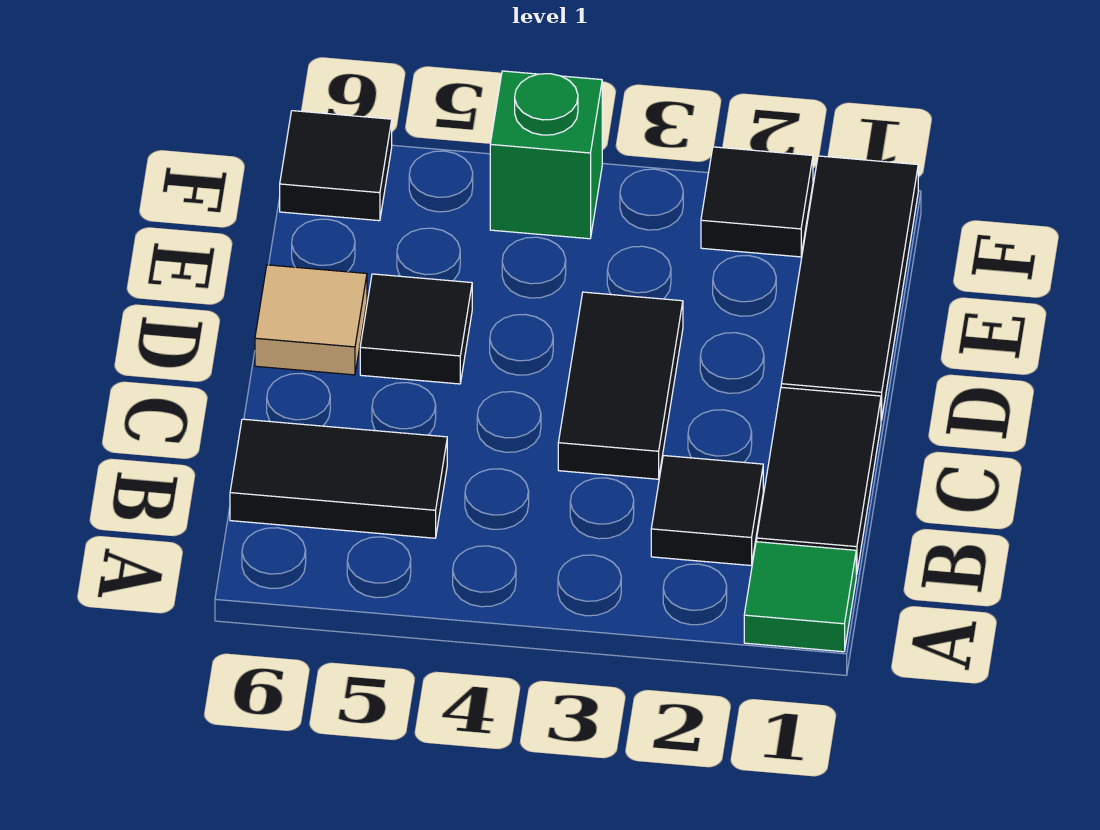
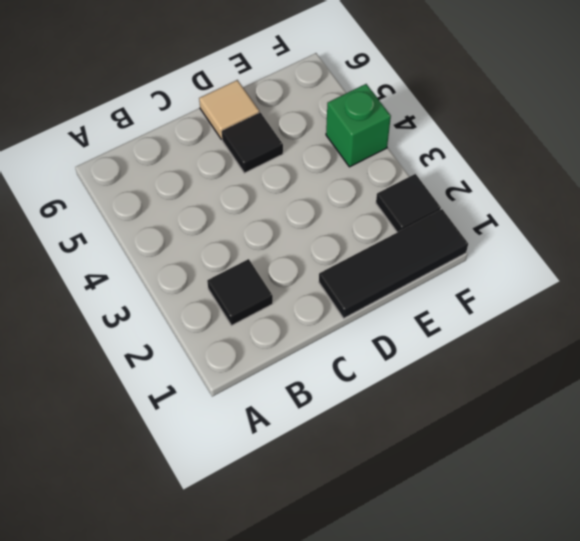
none -> green 1x1 tile [744,542,856,652]
none -> black 1x2 tile [757,387,881,575]

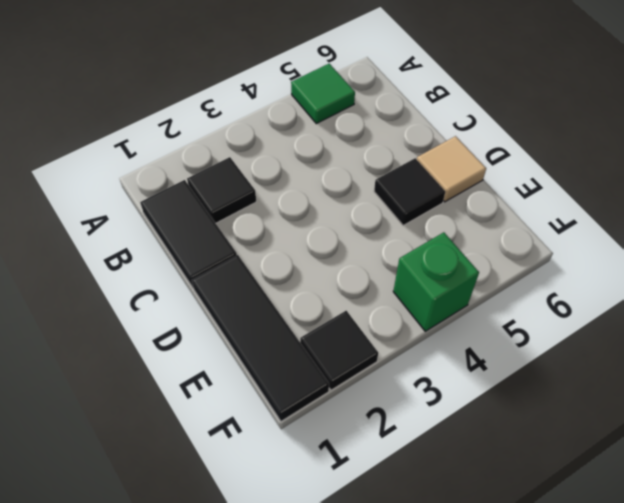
green 1x1 tile [291,64,355,124] -> green 1x1 tile moved to [744,542,856,652]
none -> black 1x2 tile [230,419,447,538]
none -> black 1x2 tile [558,292,683,479]

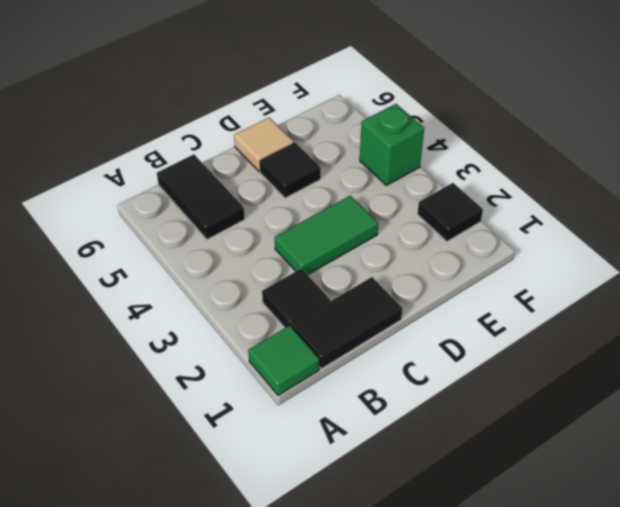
green 1x2 tile [275,196,378,275] -> black 1x2 tile [558,292,683,479]
none -> black 1x3 tile [781,156,918,420]
none -> black 1x1 tile [280,111,392,221]

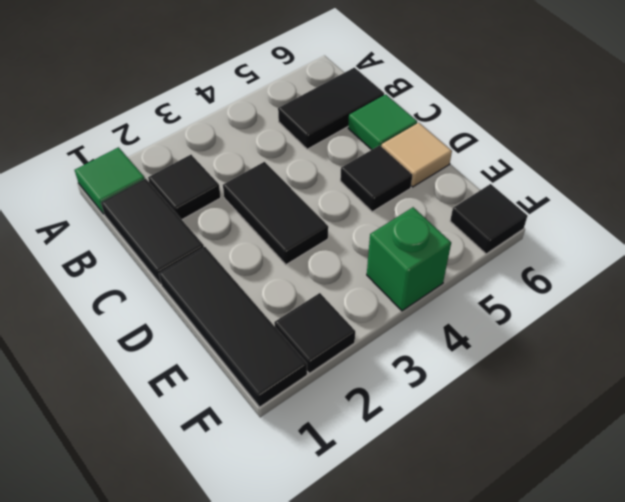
green 1x1 tile [348,94,417,150] -> none

